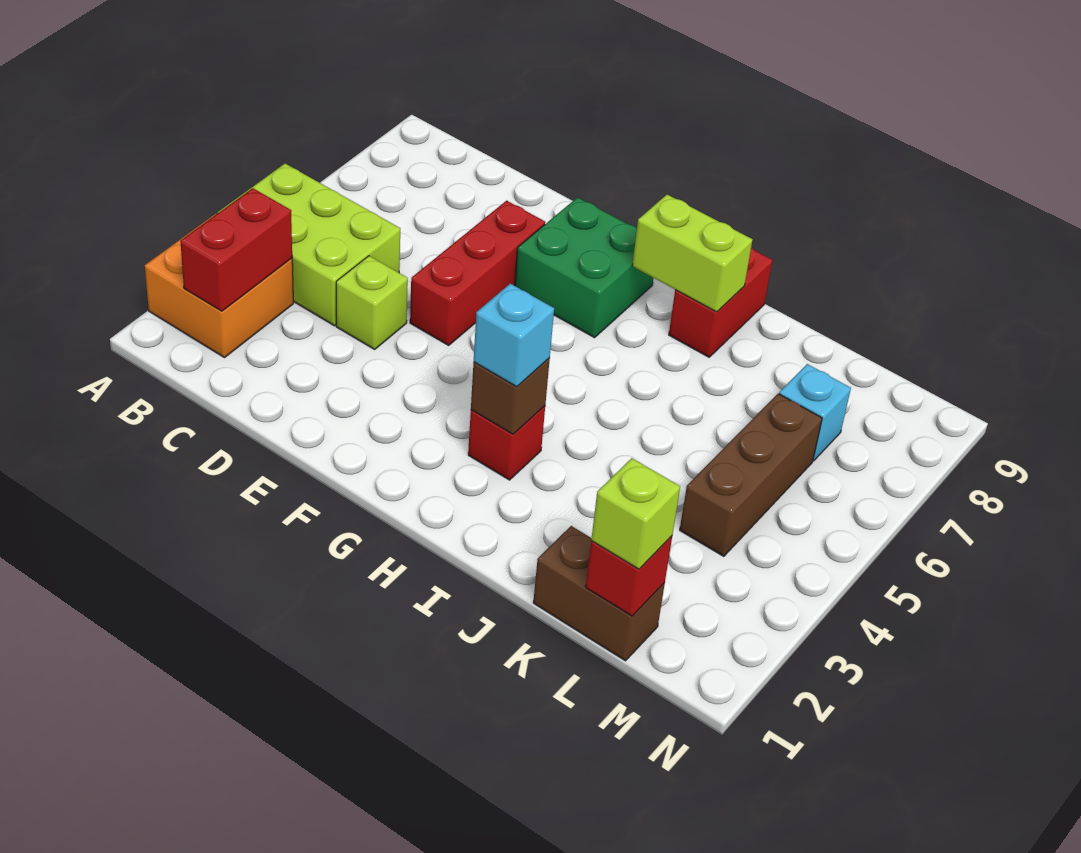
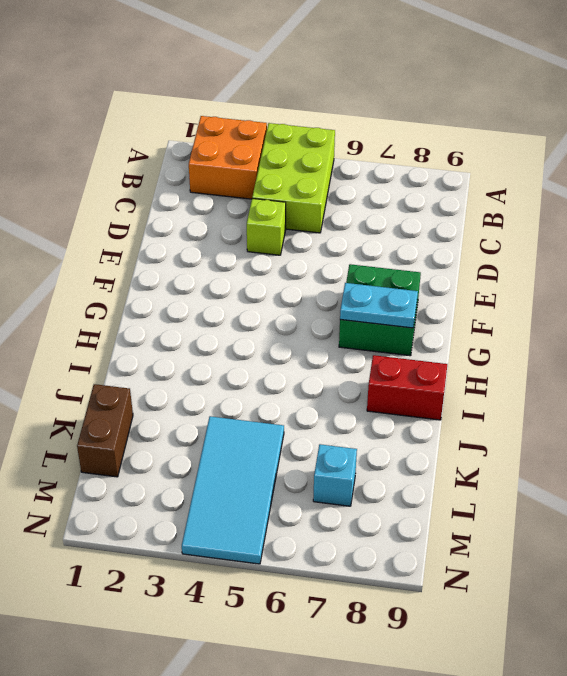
cyan 1x2 plate [340,283,418,328] -> none
cyan 2x4 tile [182,416,284,564] -> brown 1x3 brick [680,394,822,556]
none -> red 1x3 brick [410,201,545,345]
none -> red 1x1 brick [468,406,545,480]
none -> red 1x2 brick [180,188,292,311]

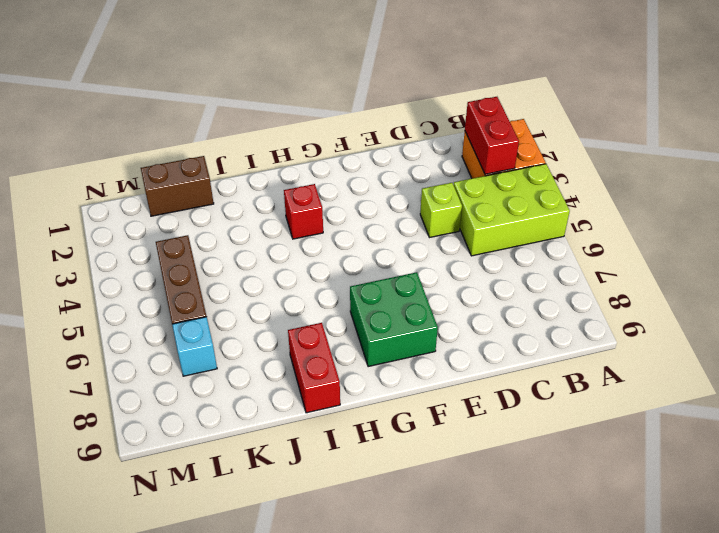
none -> red 1x3 brick [410,201,545,345]
none -> brown 1x1 brick [471,358,550,434]
none -> lime 1x2 brick [632,195,753,312]

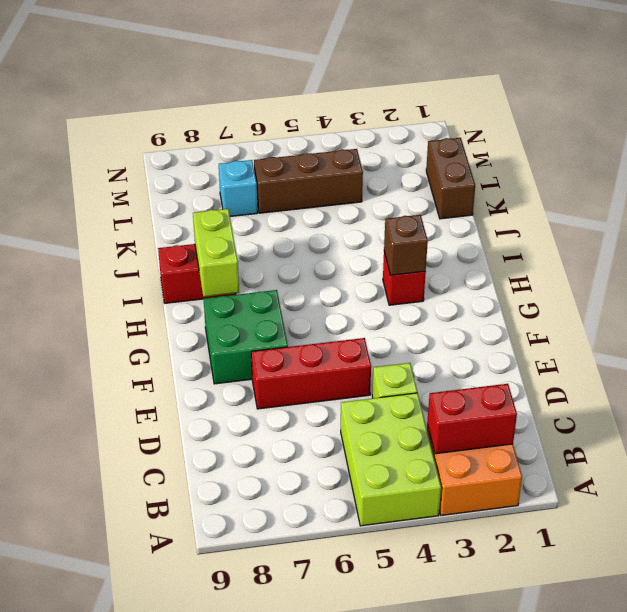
none -> red 1x1 brick [586,536,672,616]
none -> cyan 1x1 brick [474,284,554,387]
none -> lime 1x1 brick [591,458,680,569]

